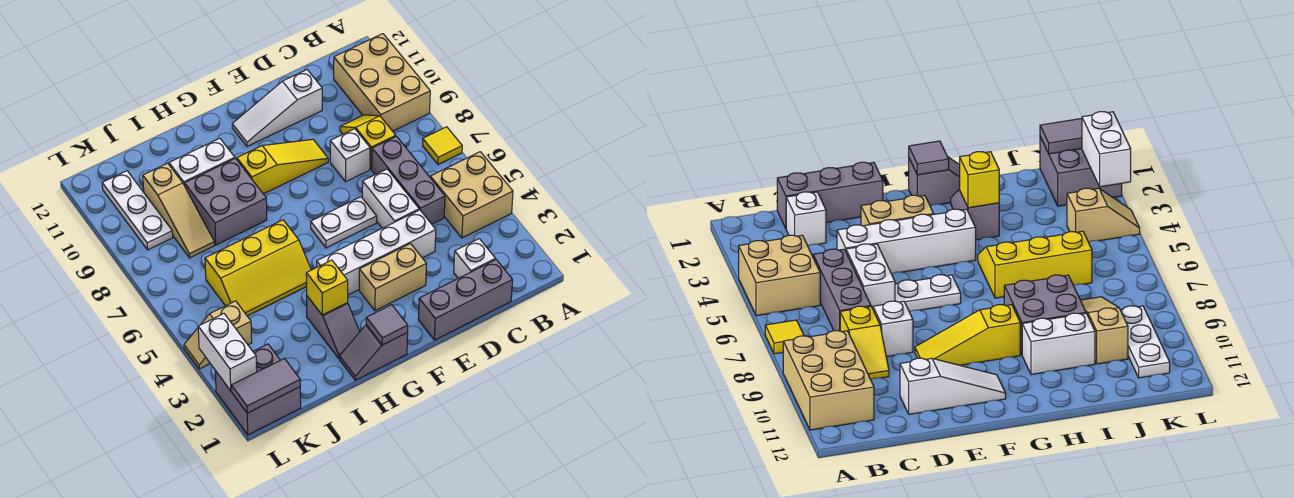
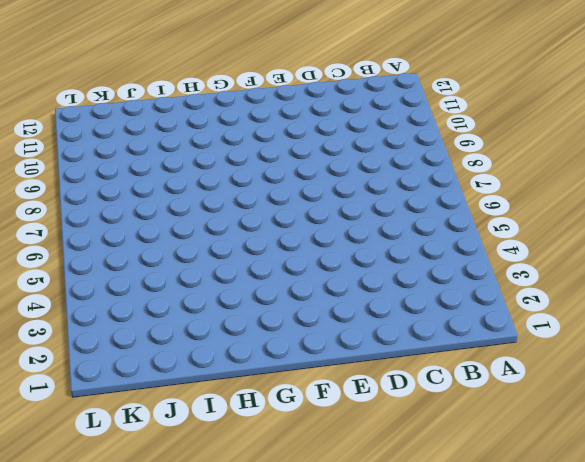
none -> tan 2x2 brick [430,152,513,238]
none -> yellow 1x1 tile [423,127,462,164]
none -> tan 2x3 brick [334,34,430,131]

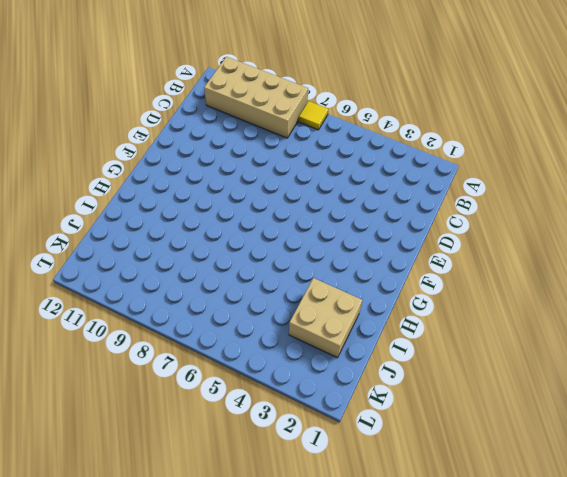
tan 2x4 brick [204,57,308,138] -> tan 2x3 brick [334,34,430,131]
tan 2x2 brick [289,278,362,358] -> tan 2x2 brick moved to [430,152,513,238]
none -> grey 1x3 brick [418,260,513,340]
none -> white 1x1 brick [454,239,495,278]
none -> grey 1x3 brick [372,136,445,224]

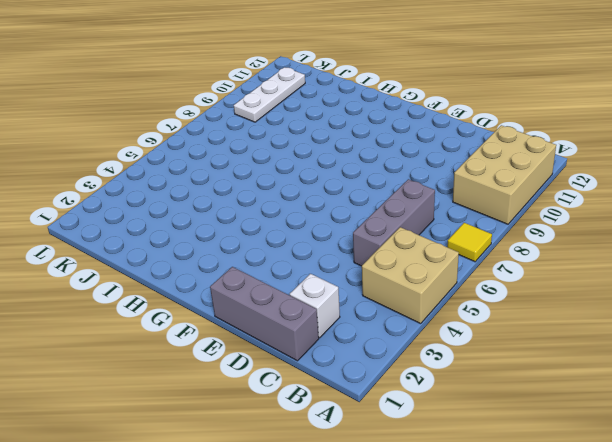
none -> yellow 1x2 slope [340,115,396,169]
none -> white 1x4 brick [317,210,436,295]
none -> white 1x2 brick [362,169,419,228]

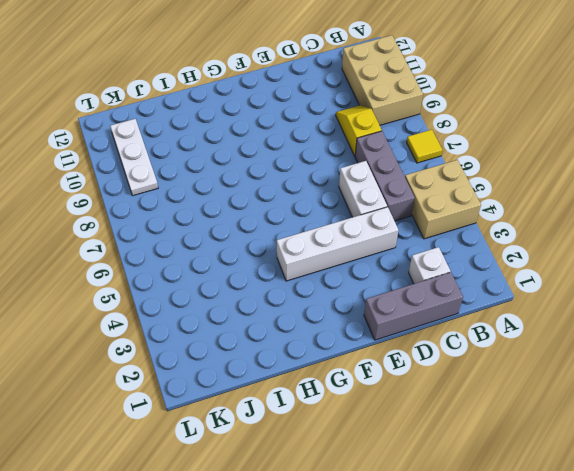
none -> white 1x1 brick [330,129,370,182]
none -> white 1x3 slope [232,70,322,146]
none -> tan 1x2 brick [359,244,426,311]

